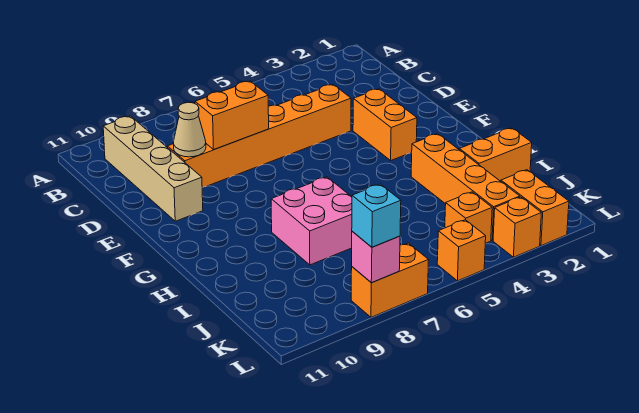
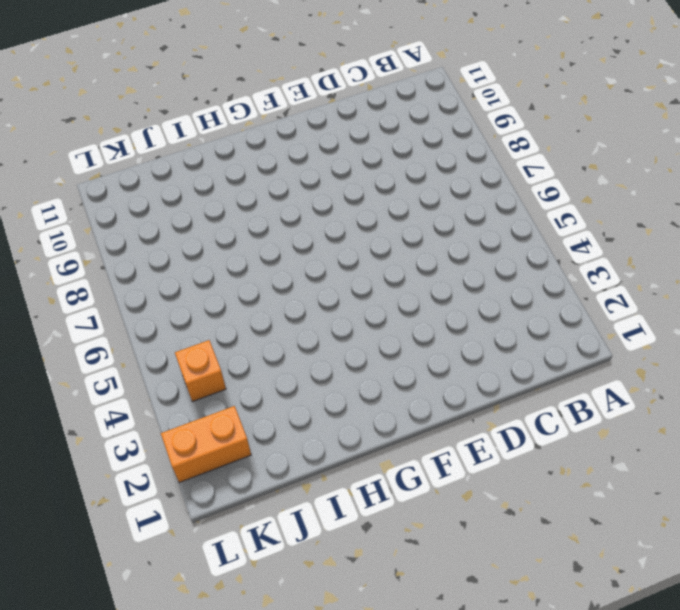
none -> tan 1x4 brick [103,116,203,221]
none -> orange 1x6 brick [168,85,351,188]
none -> orange 1x2 brick [353,89,417,160]

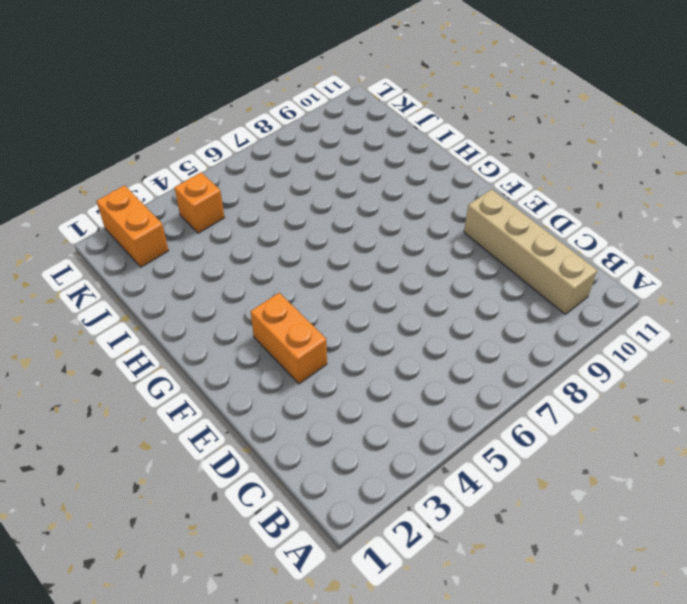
none -> orange 1x6 brick [168,85,351,188]
none -> orange 1x4 brick [411,134,520,240]
none -> pink 2x2 brick [271,177,352,265]

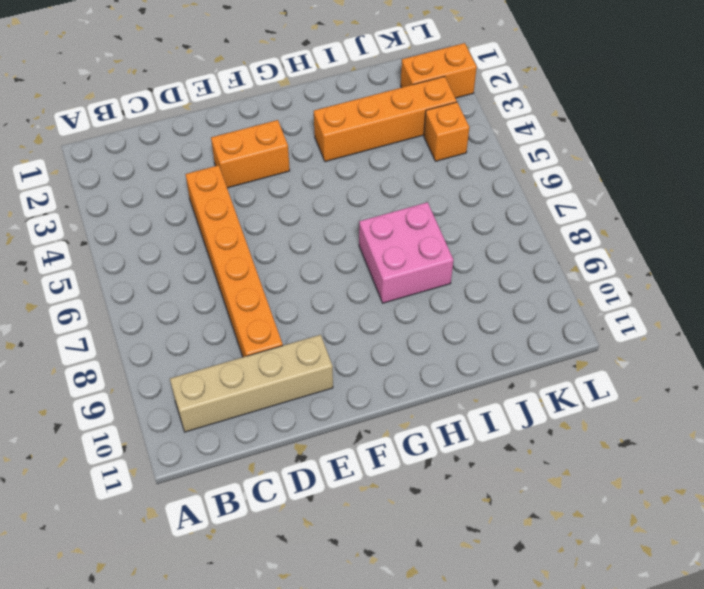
none -> orange 1x2 brick [459,128,532,181]
none -> orange 1x1 brick [493,197,541,257]
none -> orange 1x1 brick [437,220,486,281]

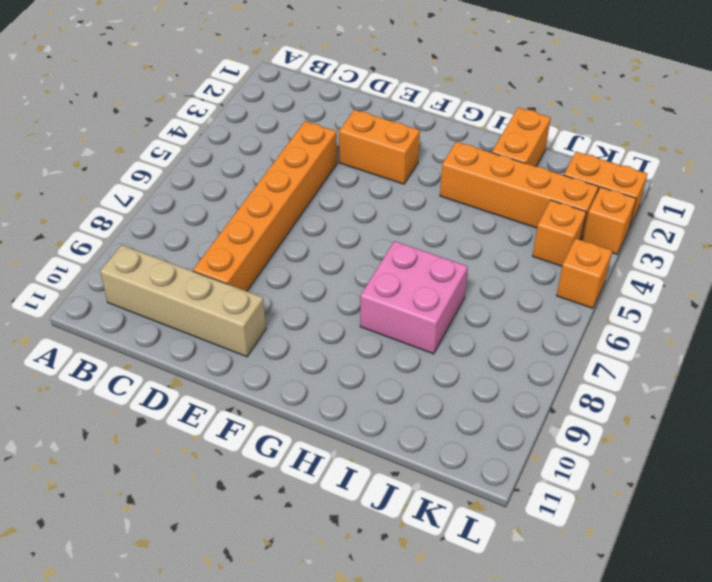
none -> orange 1x2 brick [351,243,429,317]
none -> orange 1x2 brick [195,81,269,149]
none -> tan 1x1 cone [173,102,206,157]

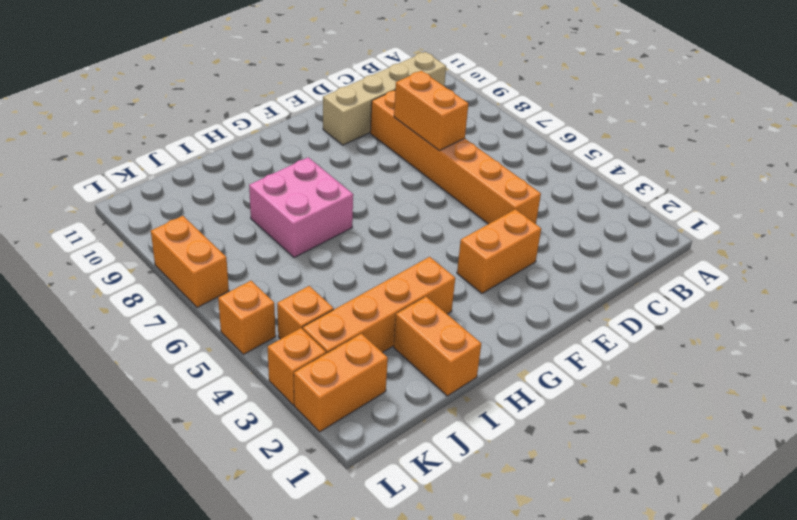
none -> tan 1x1 cone [173,102,206,157]
none -> pink 1x1 brick [352,231,400,283]
none -> cyan 1x1 brick [352,184,401,247]

